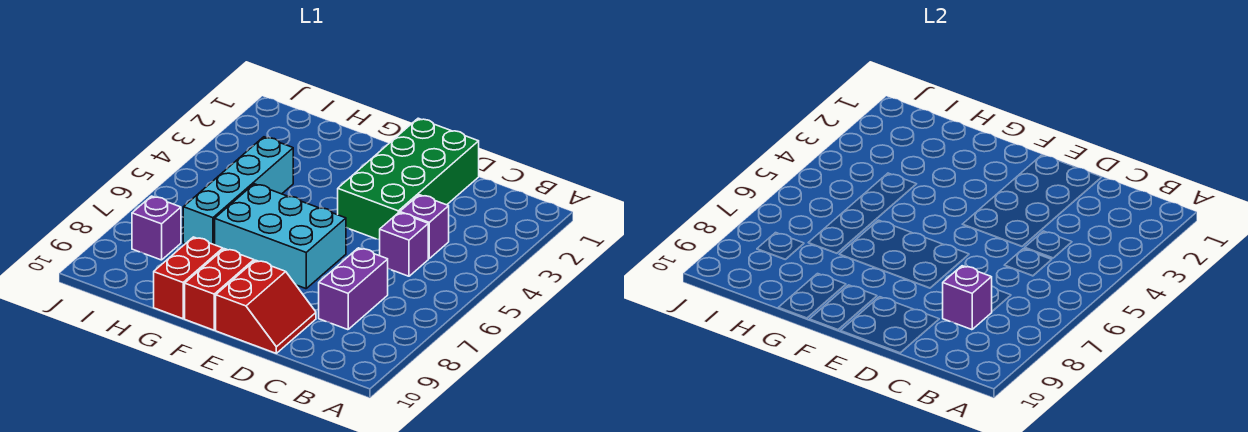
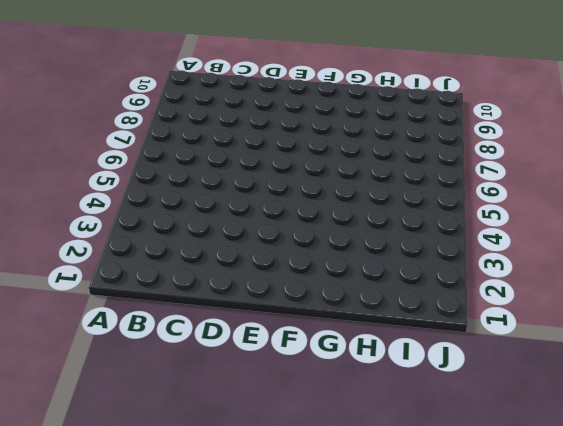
none -> purple 1x1 brick [400,195,449,258]
none -> purple 1x1 brick [380,213,428,276]

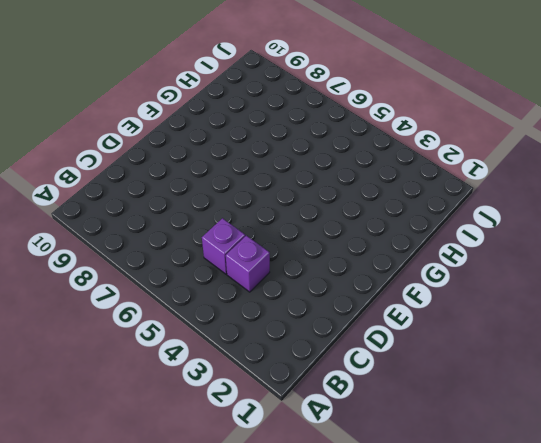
none -> purple 1x2 brick [319,248,388,330]
none -> green 2x4 brick [338,118,479,240]

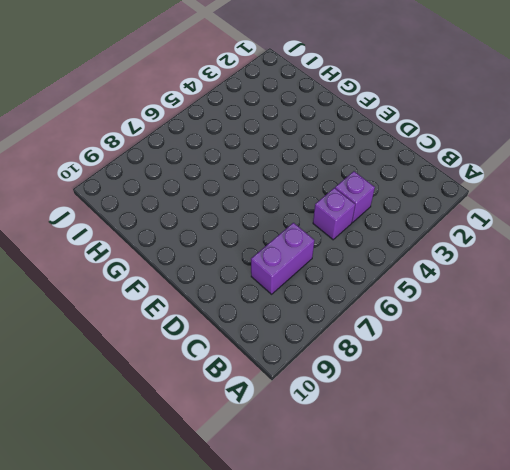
none -> green 2x4 brick [338,118,479,240]
none -> red 2x2 slope [216,260,316,353]

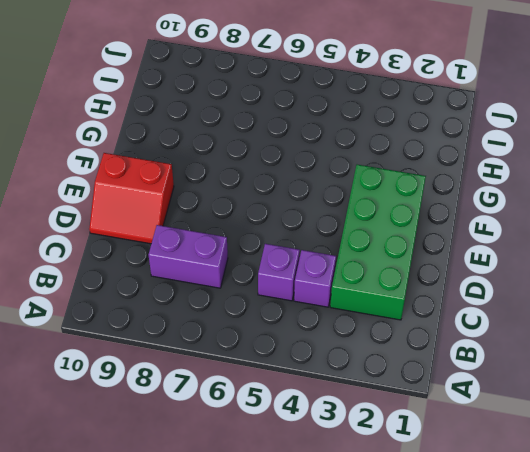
green 2x4 brick [330,165,426,320] -> green 2x4 brick turned to [338,118,479,240]
none -> cyan 2x3 brick [215,184,346,289]
none -> red 1x2 brick [185,249,254,330]

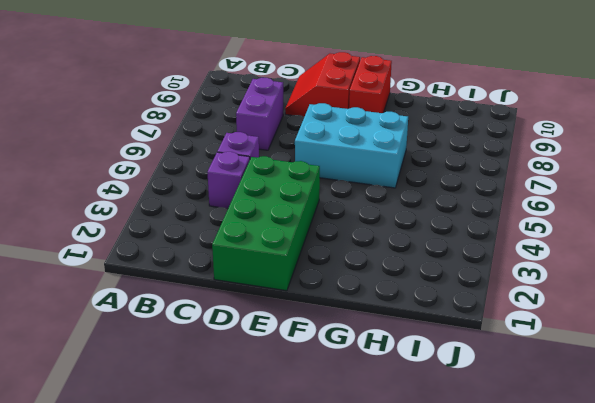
none -> red 1x2 brick [154,237,223,319]
none -> cyan 1x4 brick [183,137,293,245]

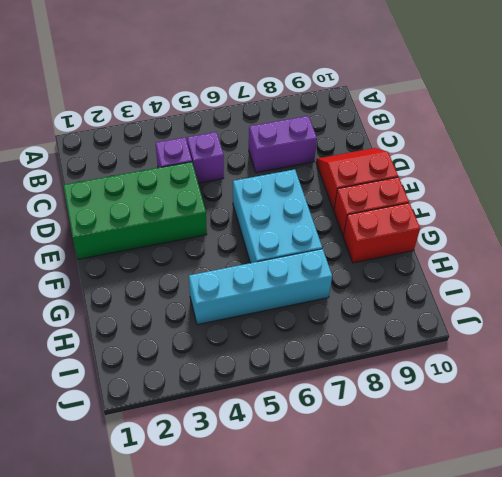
none -> purple 1x1 brick [132,196,181,260]
none -> purple 1x1 brick [943,266,992,330]

